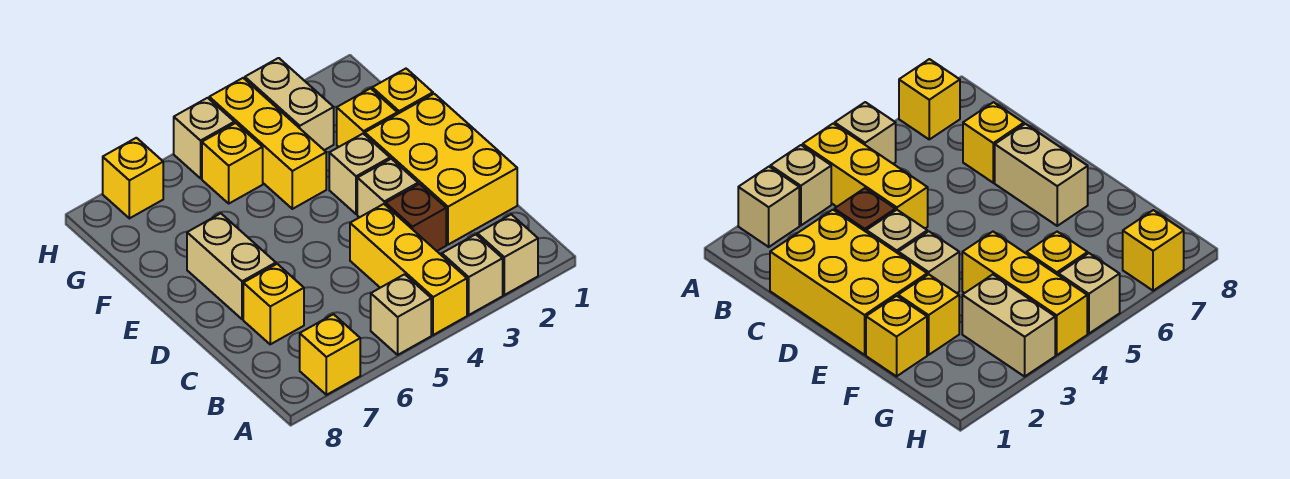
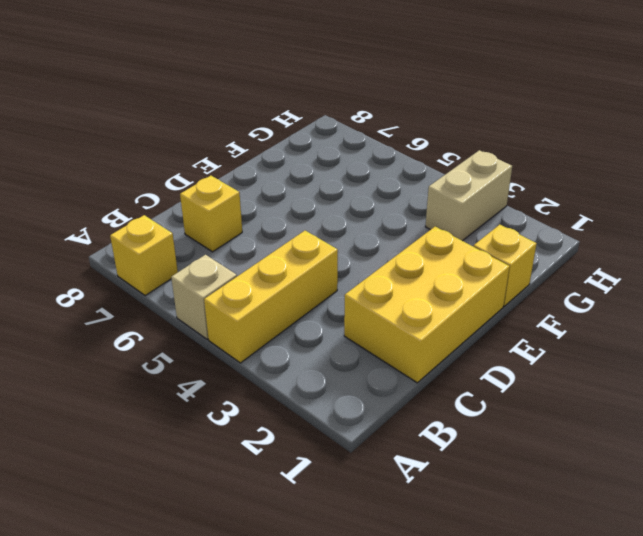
none -> tan 1x1 brick [477,214,538,295]
none -> tan 1x1 brick [442,234,503,315]
none -> brown 1x1 brick [386,184,446,251]

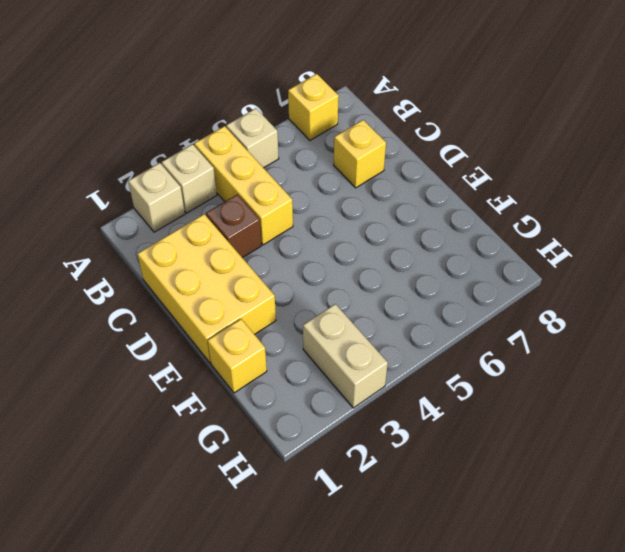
none -> tan 1x1 brick [357,159,418,217]
none -> tan 1x2 brick [187,213,276,319]
none -> tan 1x1 brick [329,134,390,214]

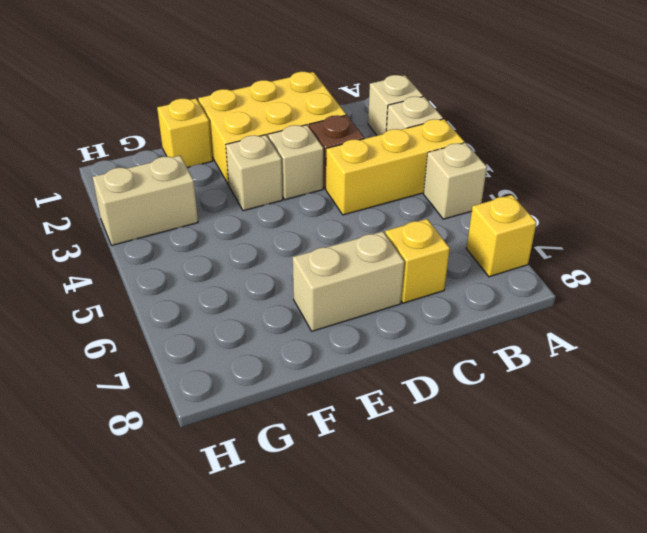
none -> yellow 1x1 brick [337,88,397,147]
none -> yellow 1x3 brick [209,78,326,209]
none -> yellow 1x1 brick [202,123,263,203]

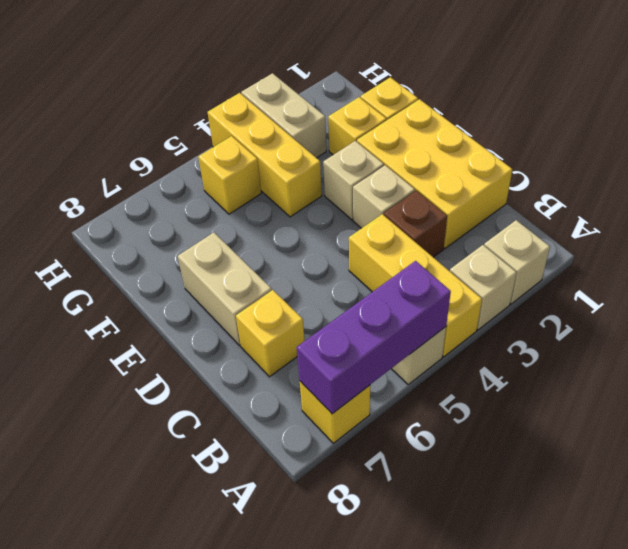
purple 1x3 brick [297,261,451,414] -> none
none -> tan 1x1 brick [174,98,234,178]
none -> yellow 1x1 brick [103,138,163,218]

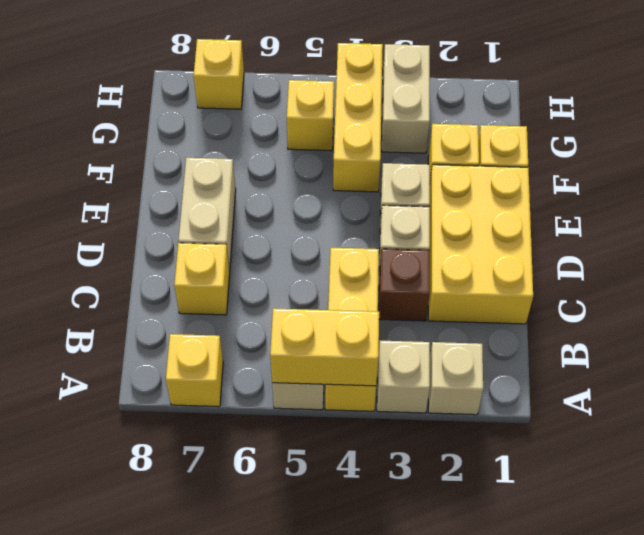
yellow 1x2 brick [270,308,379,386] -> none
none -> tan 1x1 brick [174,98,234,178]

